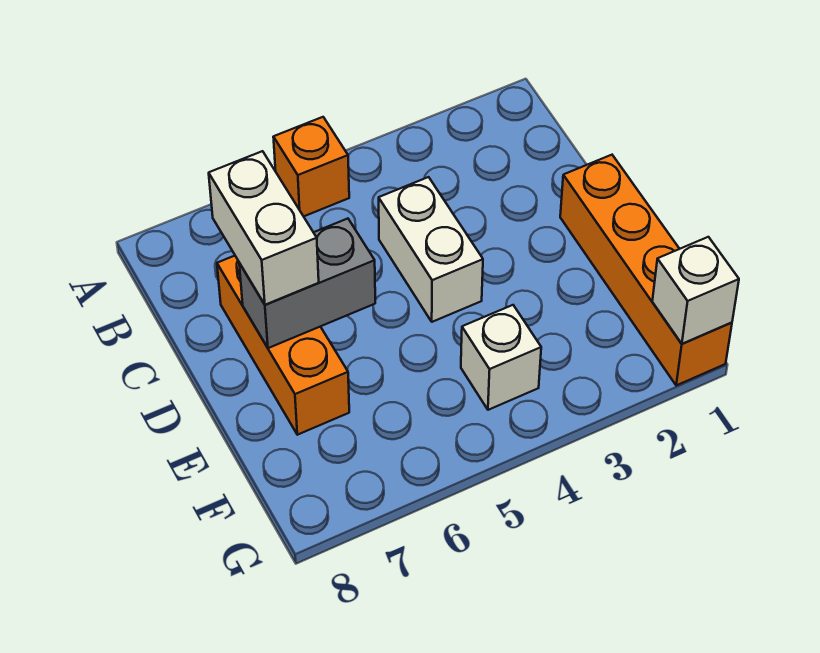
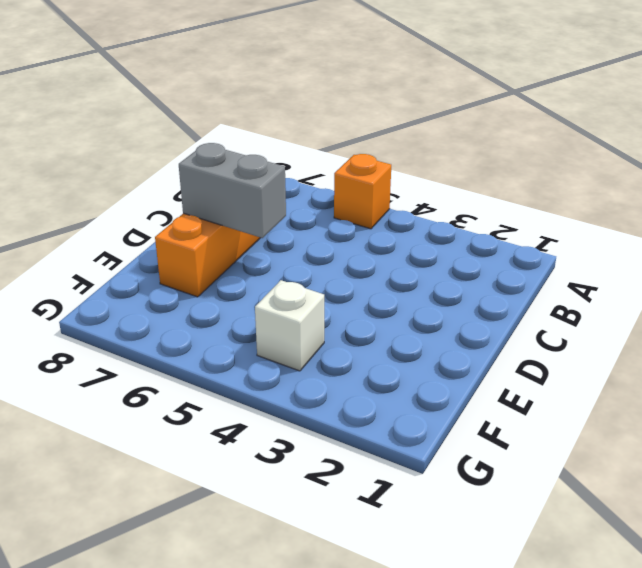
none -> white 1x2 brick [379,177,483,322]
none -> orange 1x4 brick [560,155,732,385]

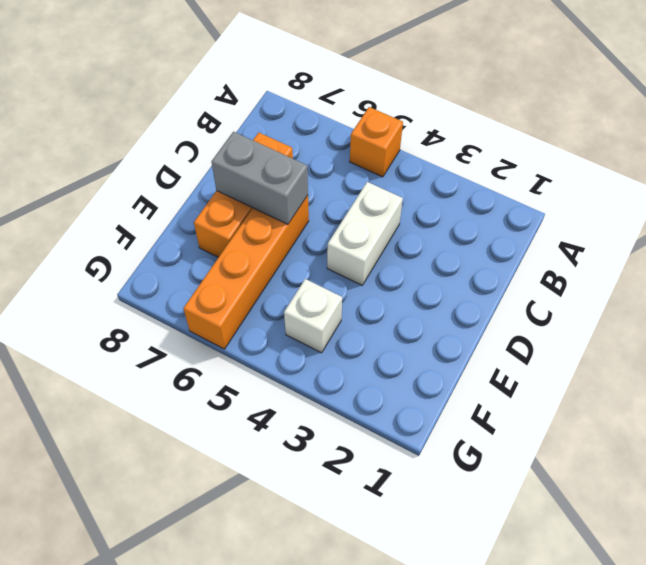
orange 1x4 brick [183,195,309,349] -> orange 1x4 brick moved to [560,155,732,385]
none -> white 1x1 brick [652,237,739,344]
none -> white 1x2 brick [209,151,319,305]

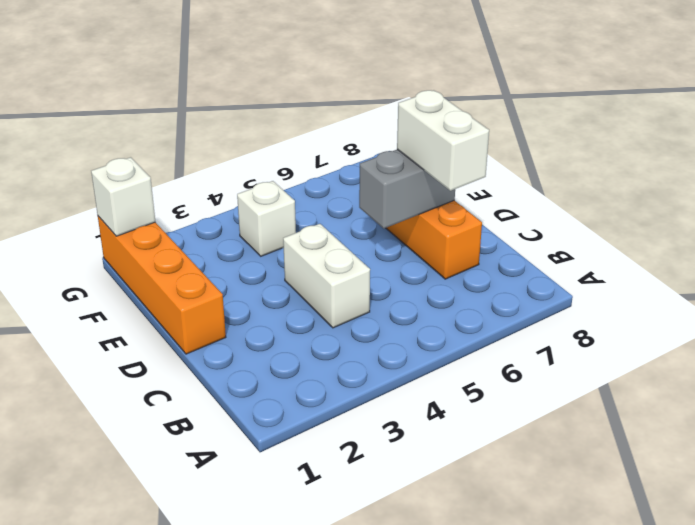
none -> orange 1x1 brick [273,117,349,216]

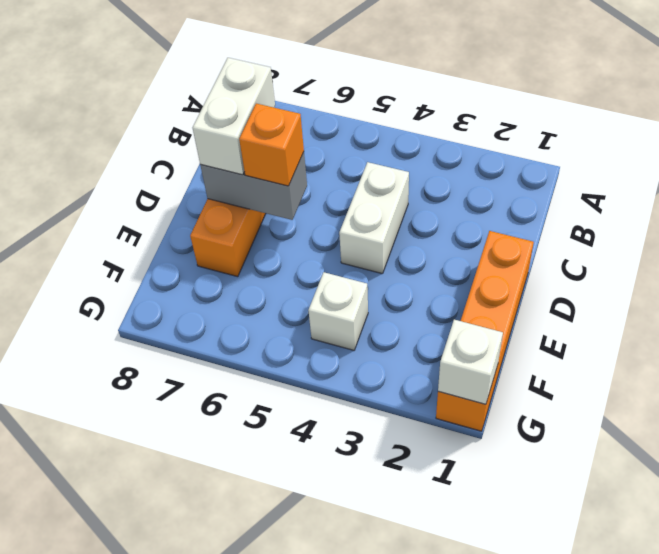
orange 1x1 brick [239,104,304,186] -> orange 1x1 brick moved to [273,117,349,216]

